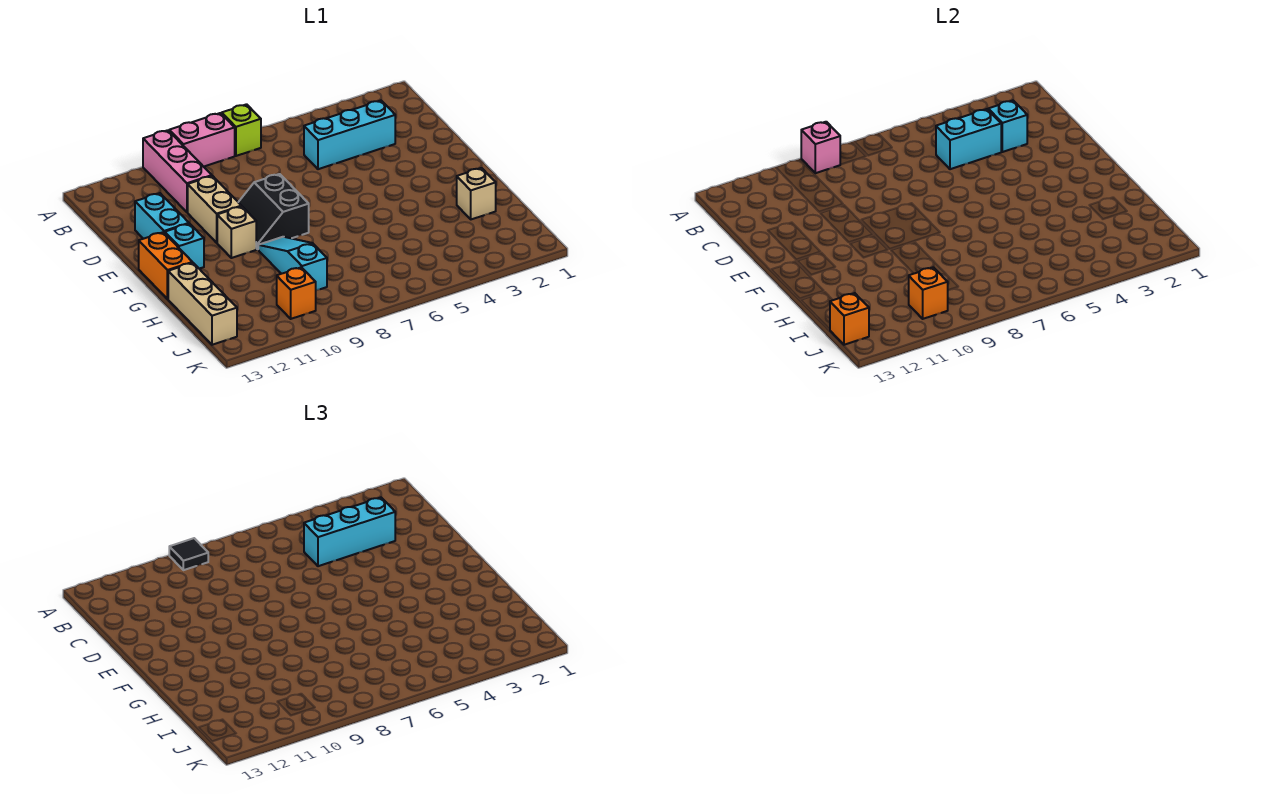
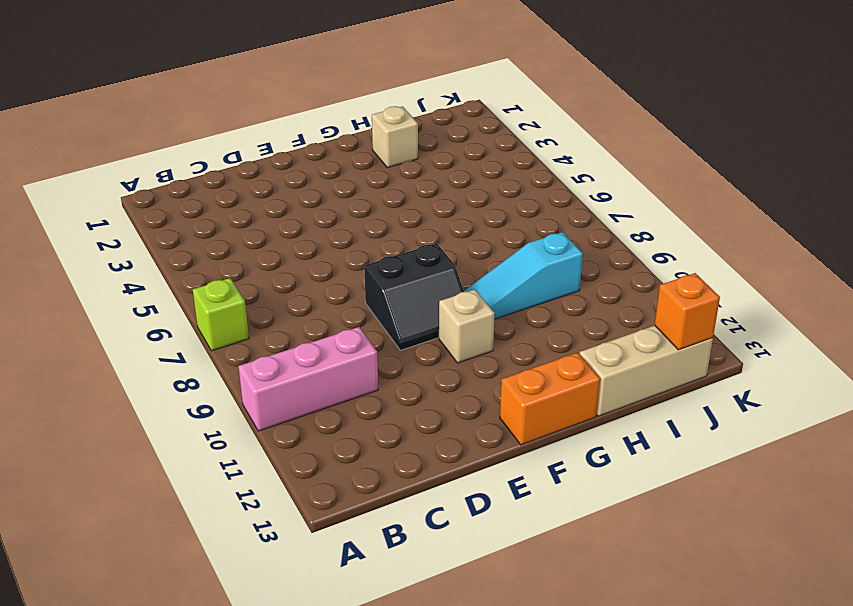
none -> pink 1x2 brick [169,113,235,167]
none -> cyan 1x3 brick [304,101,395,169]
none -> tan 1x2 brick [188,176,241,243]

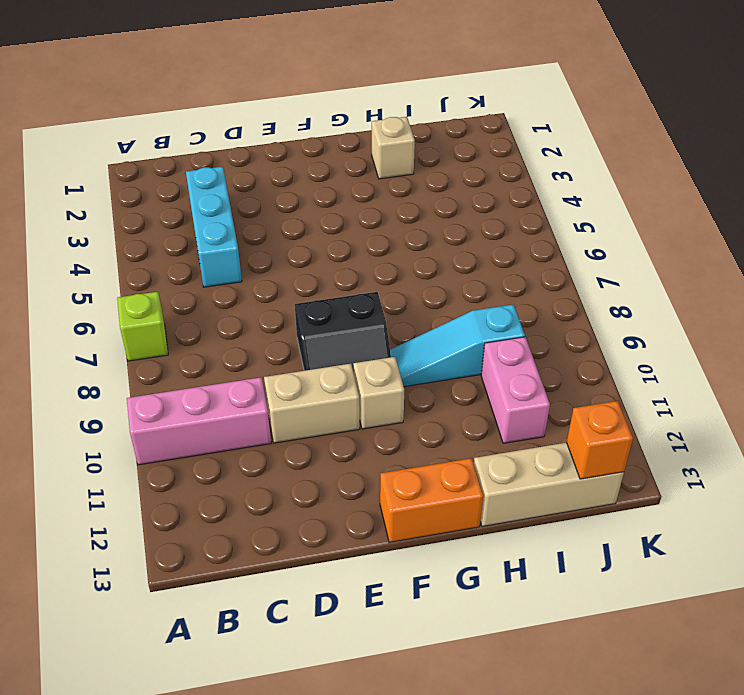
pink 1x2 brick [481,337,550,443] -> pink 1x2 brick moved to [169,113,235,167]
none -> cyan 1x2 brick [135,193,189,239]
none -> cyan 1x1 brick [165,224,204,269]
none -> orange 1x1 brick [277,267,316,319]

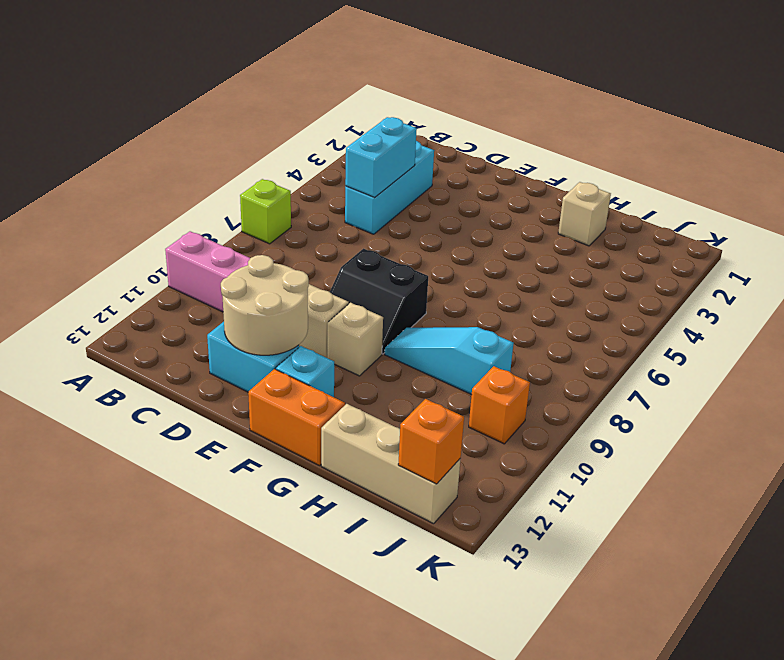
tan 2x2 round brick [221,255,309,355] -> none
none -> pink 1x2 brick [169,113,235,167]
none -> pink 1x1 brick [801,122,840,173]
none -> cyan 1x1 brick [988,101,1027,152]

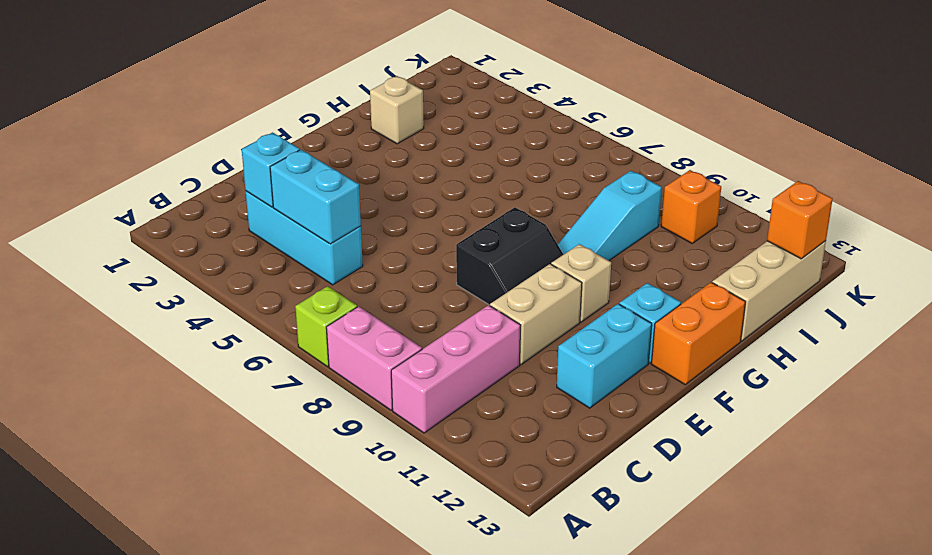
none -> pink 1x1 brick [801,122,840,173]
none -> orange 1x1 brick [909,267,948,319]
none -> black 1x1 tile [169,538,208,570]

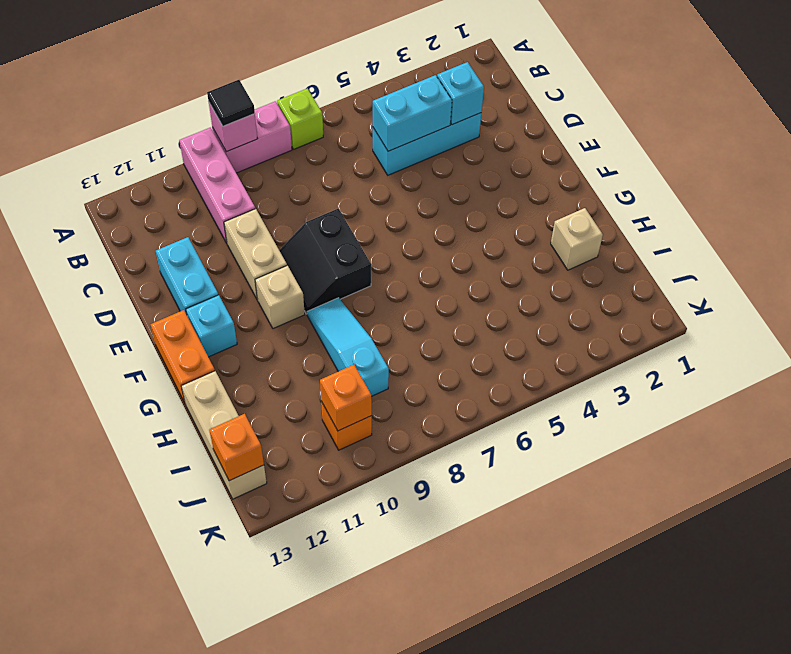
none -> cyan 1x3 brick [304,498,395,566]

